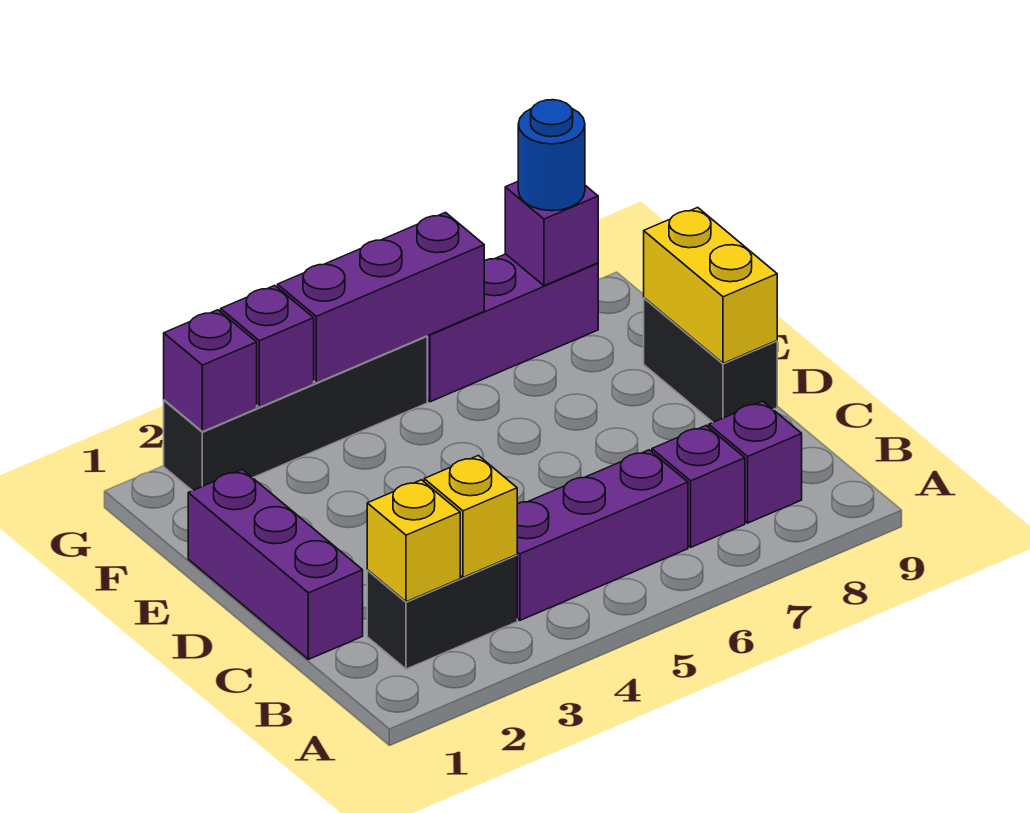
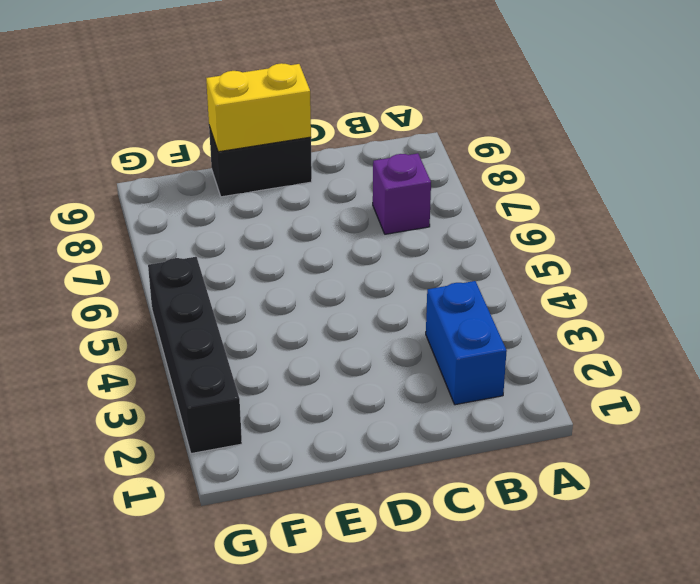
blue 1x2 brick [426,281,507,405] -> black 1x2 brick [367,555,517,669]
none -> purple 1x3 brick [517,450,688,620]
none -> purple 1x1 brick [709,401,802,523]
none -> purple 1x3 brick [188,469,363,659]

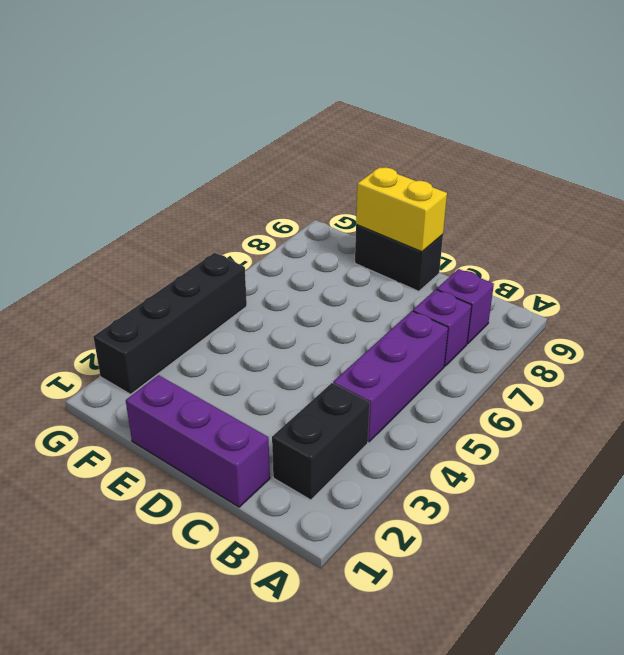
none -> purple 1x3 brick [427,254,598,402]
none -> yellow 1x1 brick [367,480,460,602]
none -> yellow 1x1 brick [424,456,517,577]

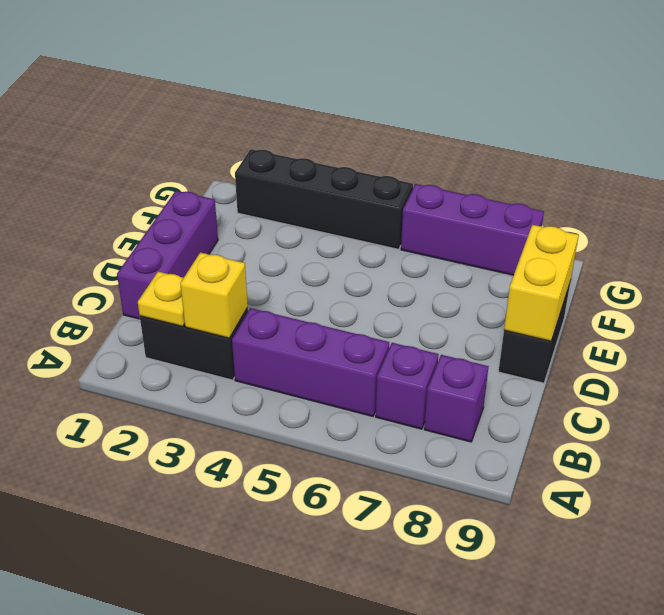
yellow 1x1 plate [138,272,185,327] -> yellow 1x1 brick [367,480,460,602]
none -> purple 1x1 brick [164,310,257,432]
none -> purple 1x1 brick [221,285,314,407]
none -> purple 1x3 brick [278,213,484,383]

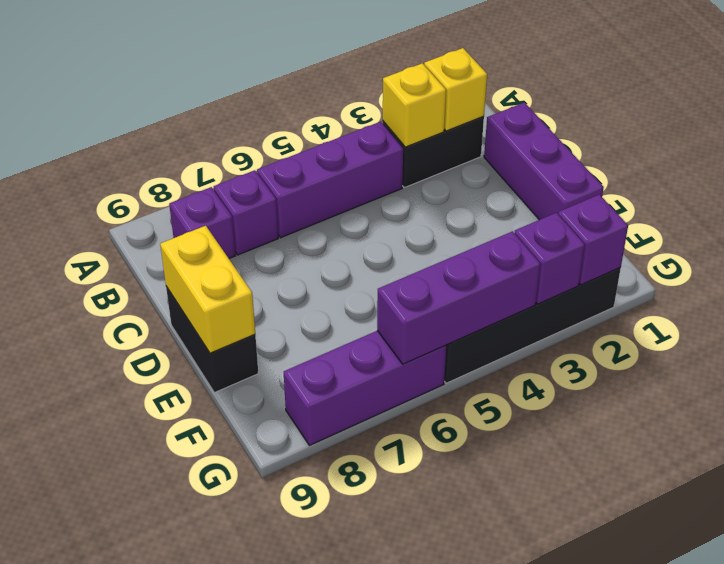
none -> purple 1x1 brick [505,182,598,286]
none -> blue 1x1 round brick [518,100,585,211]

